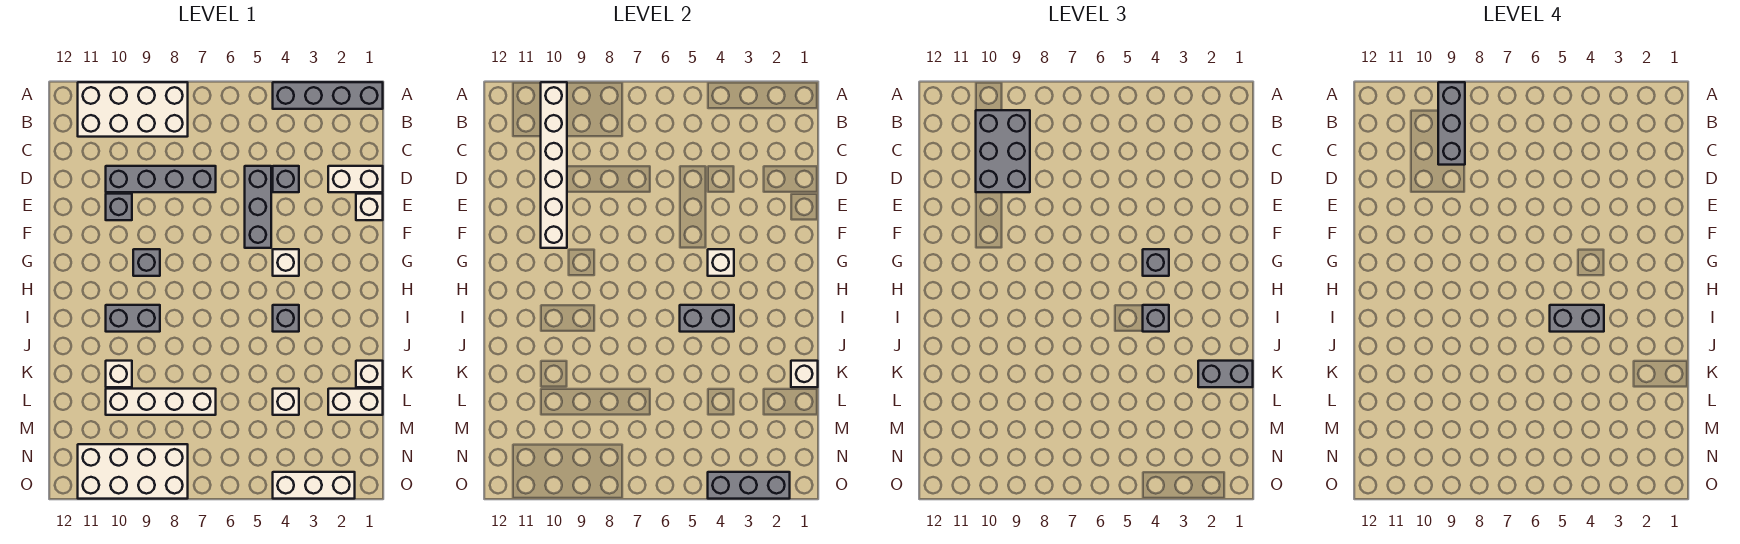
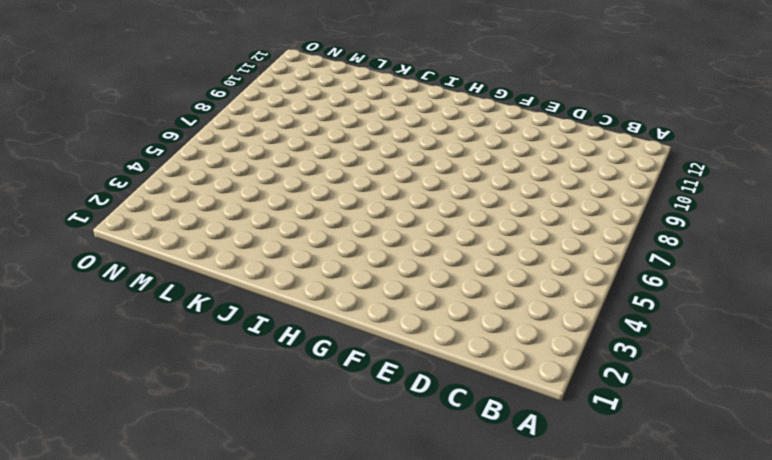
none -> grey 1x4 brick [273,82,383,109]
none -> white 2x4 brick [78,82,188,137]
none -> white 1x2 brick [328,166,383,192]
none -> grey 1x1 brick [273,166,299,192]

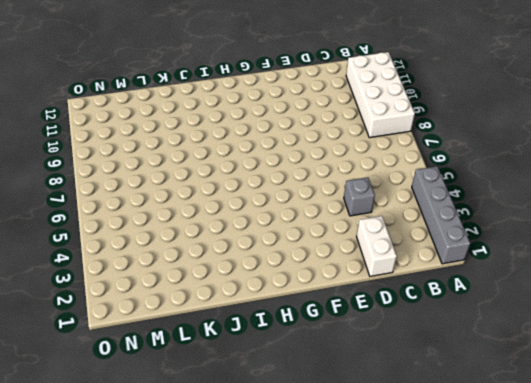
none -> grey 1x3 brick [245,166,271,248]
none -> grey 1x4 brick [106,166,216,192]
none -> white 1x1 brick [356,194,383,220]
none -> grey 1x1 brick [106,194,132,220]

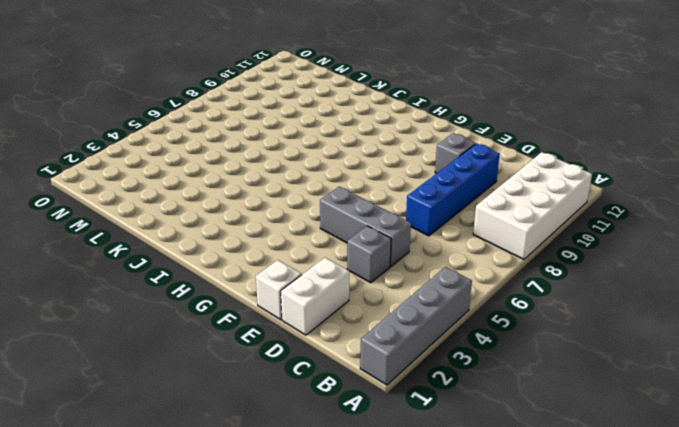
blue 1x4 brick [406,143,500,236] -> grey 1x4 brick [106,166,216,192]
none -> white 1x1 brick [273,249,299,276]
none -> grey 1x1 brick [133,249,160,276]
none -> grey 1x1 brick [273,305,299,332]
none -> grey 1x2 brick [106,305,160,332]

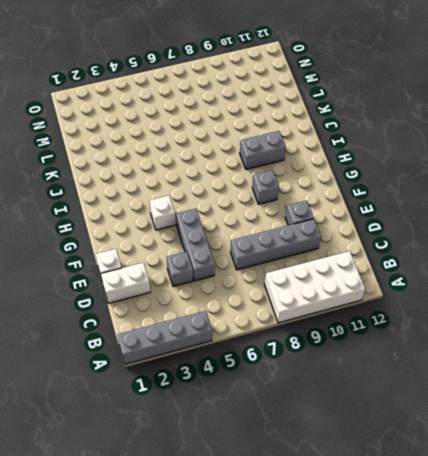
none -> grey 1x1 brick [273,305,299,332]
none -> white 1x1 brick [356,361,383,387]
none -> white 1x1 brick [106,361,132,387]
none -> white 1x2 brick [328,389,383,415]

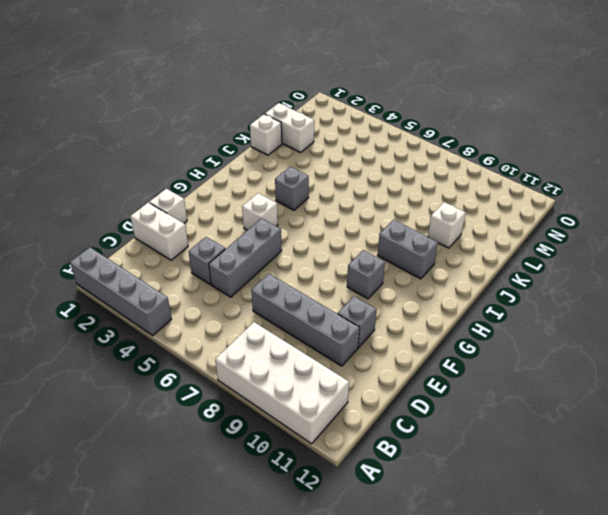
none -> white 1x1 brick [273,389,299,415]
none -> white 1x4 brick [106,389,216,415]
none -> white 2x4 brick [78,444,188,499]
none -> white 1x3 brick [273,472,355,499]

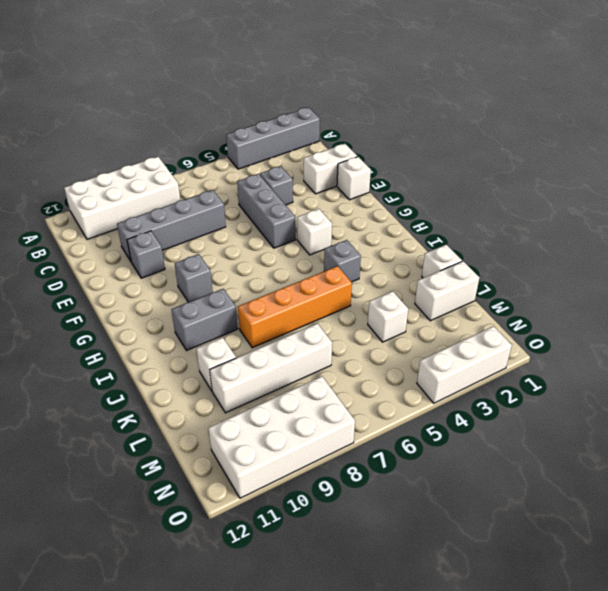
orange 1x4 brick [238,266,352,348] -> none
none -> white 1x6 brick [541,82,567,248]
none -> white 1x1 brick [708,249,734,276]
none -> grey 1x2 brick [680,305,734,332]
none -> white 1x1 brick [791,361,818,387]

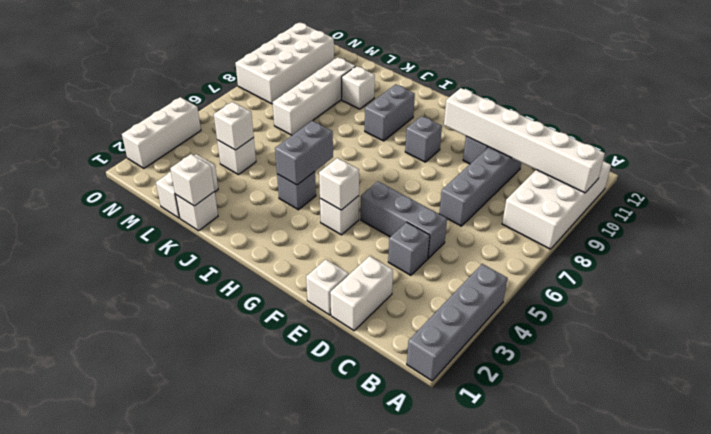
white 1x1 brick [214,102,254,150] -> none
none -> grey 1x3 brick [708,472,790,499]
none -> grey 2x3 brick [976,110,1030,192]
none -> grey 1x1 brick [1143,249,1169,276]
none -> grey 1x1 brick [1143,305,1169,332]

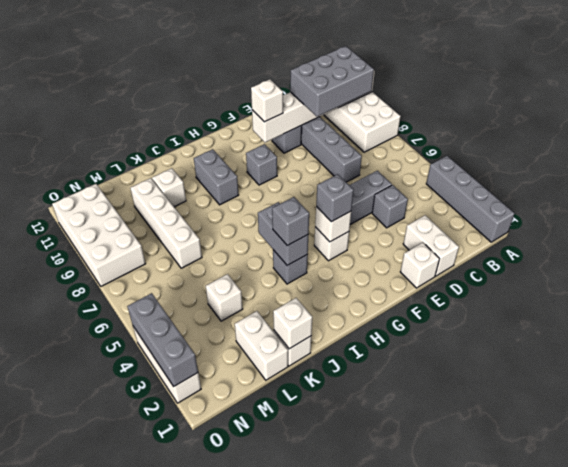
white 1x1 brick [251,79,283,122] -> none
none -> grey 1x2 brick [1198,361,1253,387]
none -> grey 1x3 brick [1438,82,1465,165]
none -> grey 1x2 brick [1550,305,1604,332]

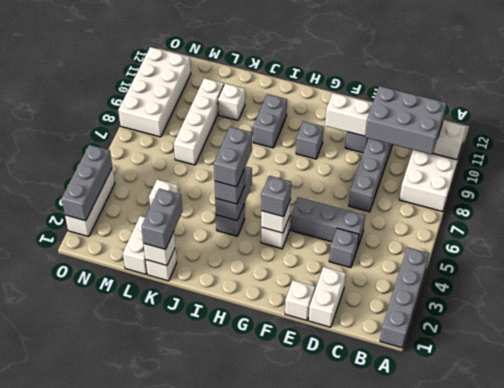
none -> grey 1x3 brick [1438,82,1465,165]

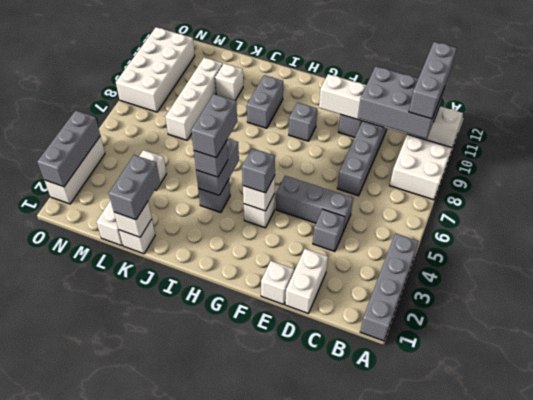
grey 1x3 brick [409,42,457,119] -> grey 1x3 brick turned to [1438,82,1465,165]

